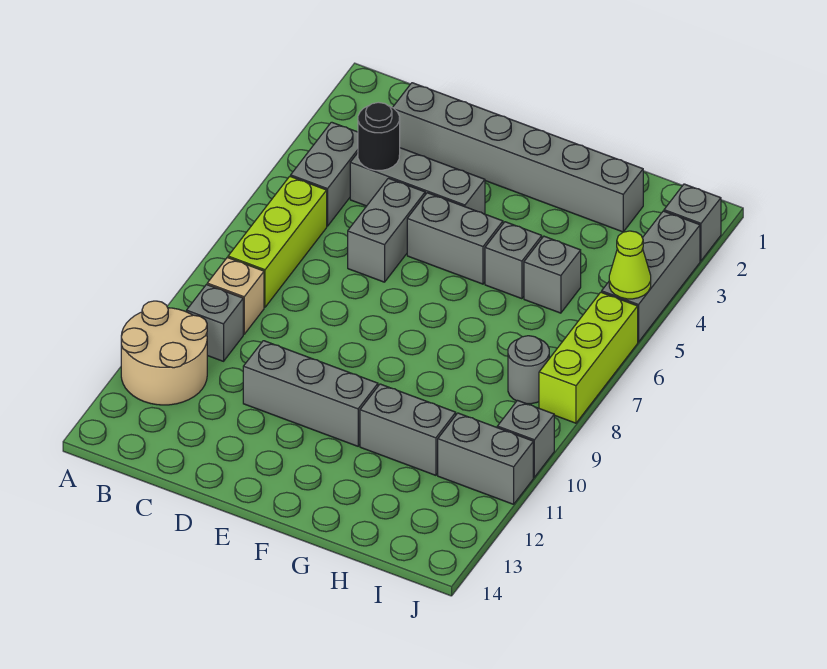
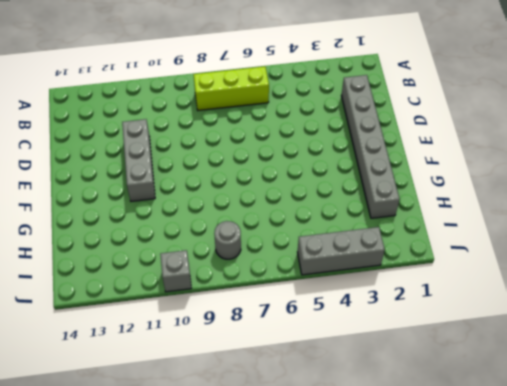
none -> tan 2x2 round brick [121,301,207,405]
none -> grey 1x2 brick [291,122,358,226]
none -> tan 1x1 brick [207,257,264,334]

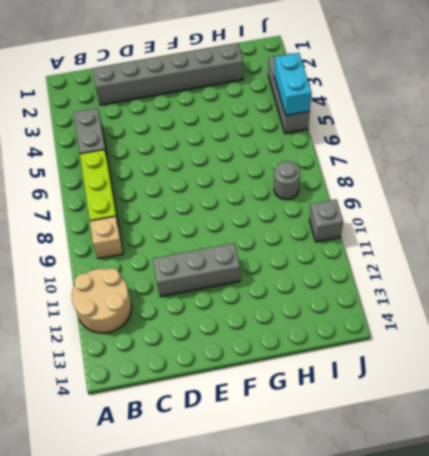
cyan 1x2 brick [274,53,311,116] -> lime 1x1 cone [609,231,651,299]
none -> grey 1x1 brick [187,285,243,361]
none -> grey 1x3 brick [350,148,485,214]
none -> grey 1x2 brick [348,178,425,282]

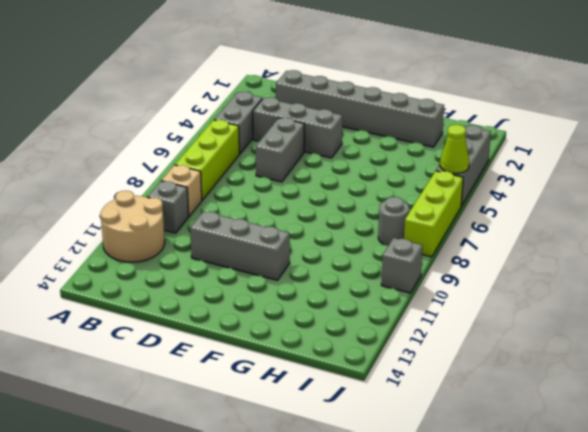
none -> grey 1x2 brick [407,193,503,284]
none -> grey 1x1 brick [485,222,542,299]
none -> grey 1x2 brick [360,384,456,475]

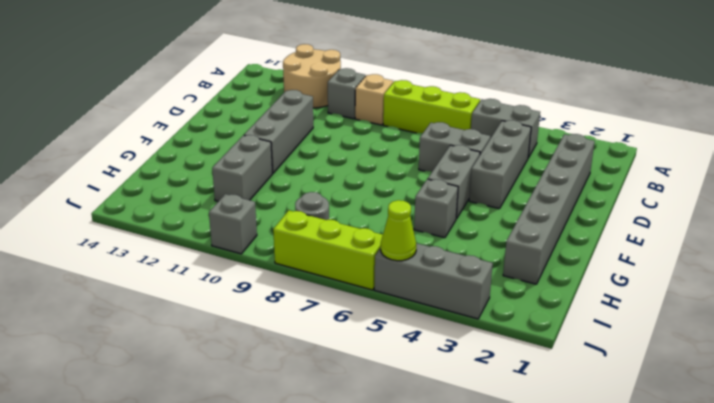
none -> grey 1x1 brick [524,236,581,313]
none -> grey 1x2 brick [438,413,533,504]
none -> grey 1x1 brick [664,184,721,261]

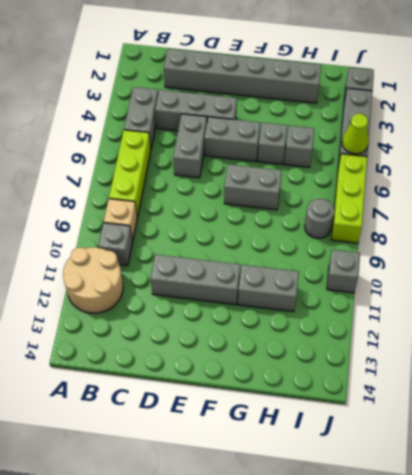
grey 1x2 brick [224,164,282,210] -> grey 1x2 brick moved to [438,413,533,504]
none -> black 1x1 round brick [358,102,400,170]

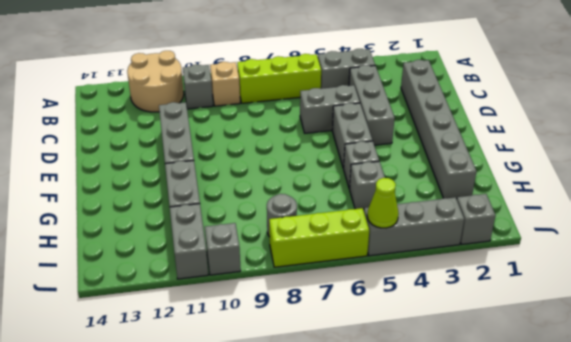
none -> black 1x1 round brick [358,102,400,170]

